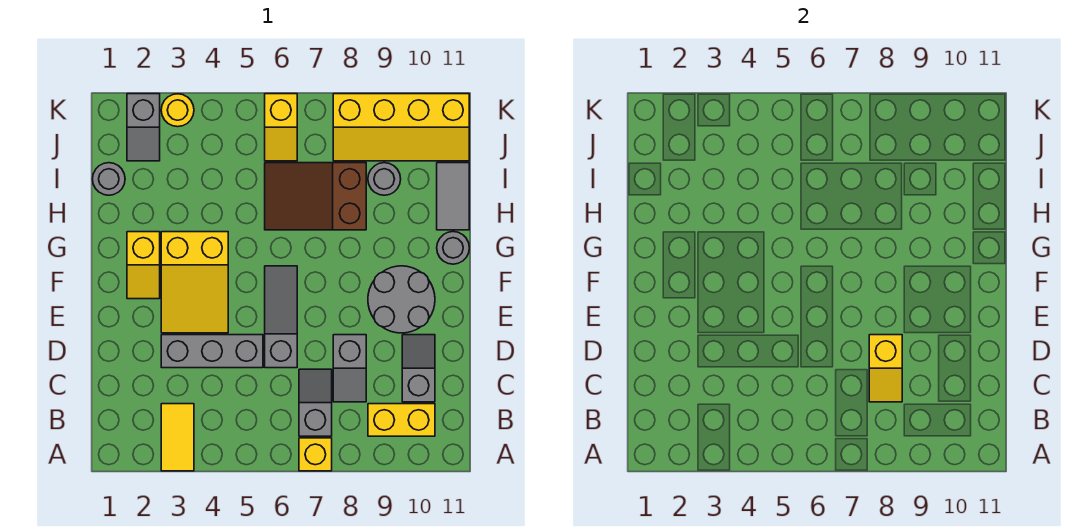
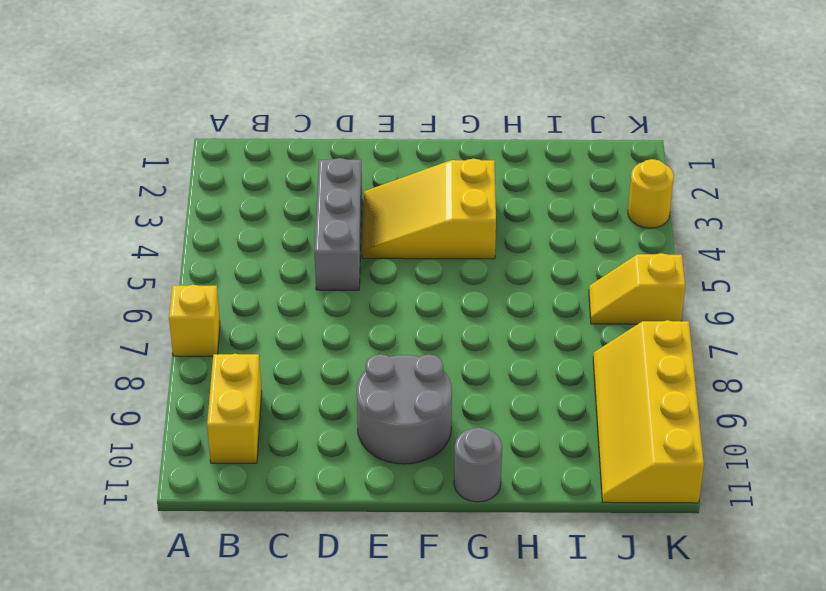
none -> yellow 1x2 tile [161,404,194,471]
none -> grey 1x2 slope [299,369,332,436]
none -> grey 1x2 slope [333,335,366,402]

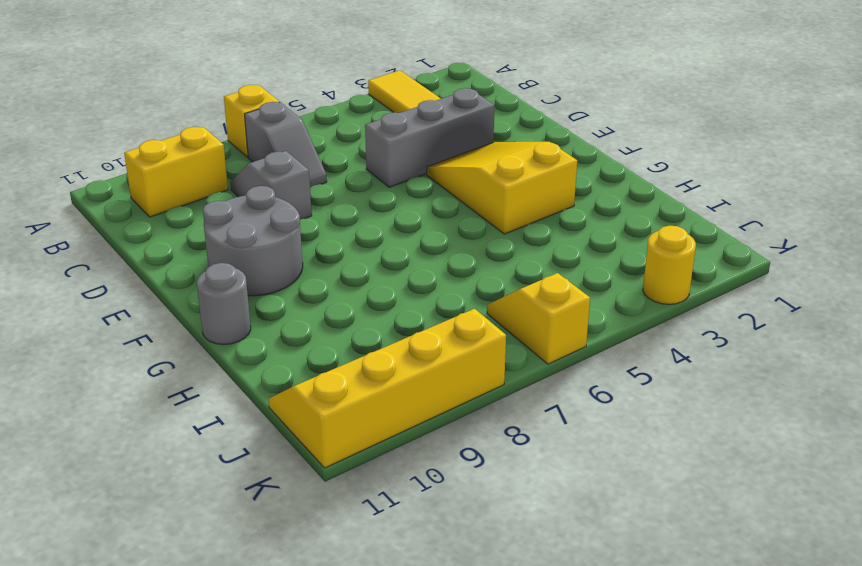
none -> grey 1x2 slope [402,335,435,402]
none -> grey 1x3 slope [265,266,297,368]
none -> yellow 1x2 slope [127,232,160,299]

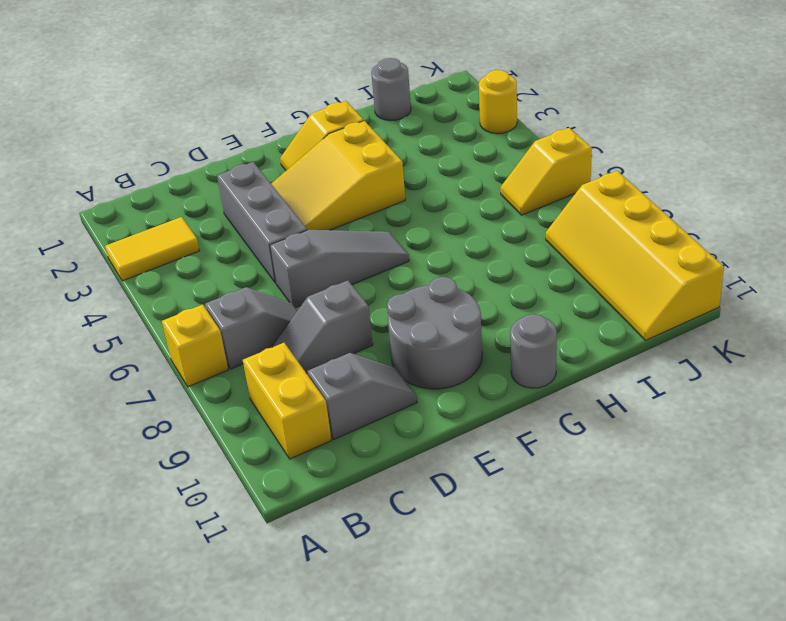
none -> brown 2x3 slope [265,163,366,230]
none -> grey 1x2 tile [437,163,469,230]
none -> grey 1x1 round brick [368,163,401,195]

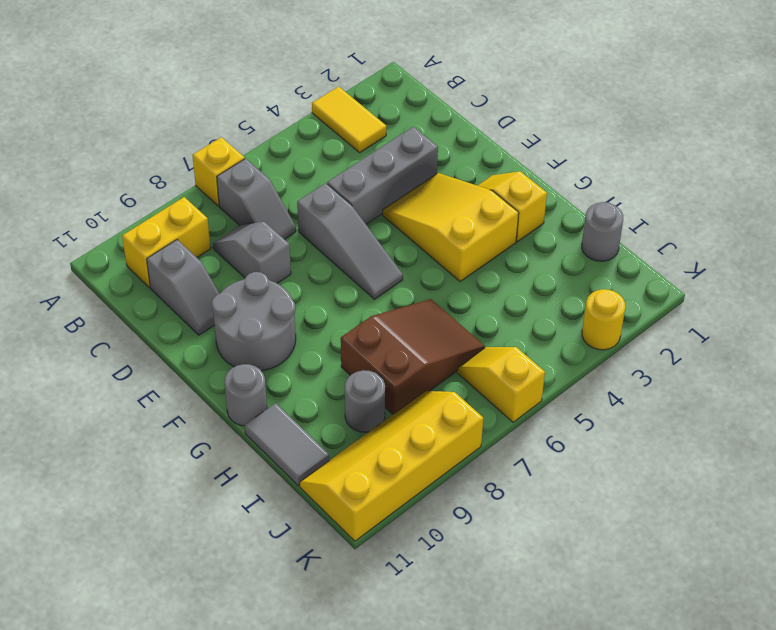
none -> grey 1x2 slope [127,94,160,161]
none -> yellow 1x2 slope [869,335,902,402]

